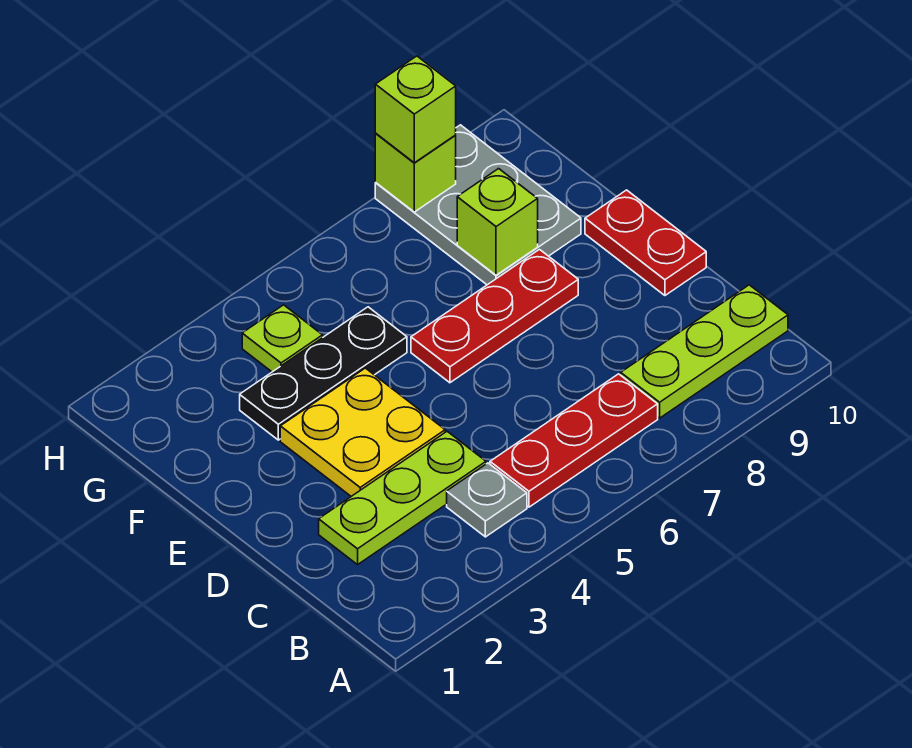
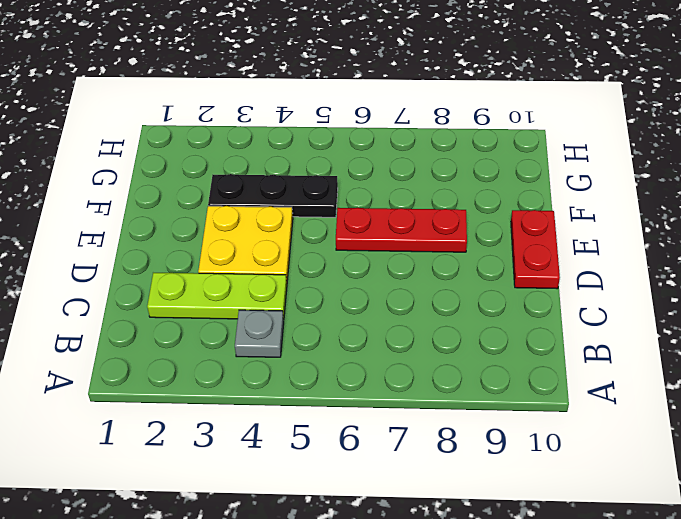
none -> red 1x3 plate [490,374,658,507]
none -> lime 1x3 plate [621,285,788,418]
none -> grey 2x3 plate [375,125,581,285]

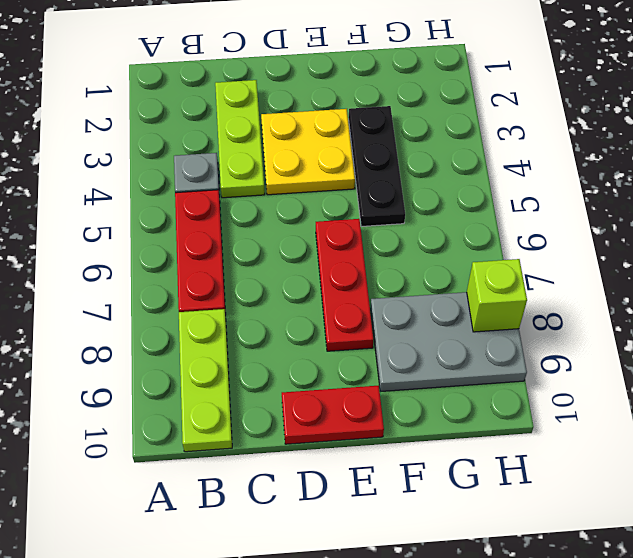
none -> lime 1x1 plate [242,305,323,372]
none -> lime 1x1 brick [457,169,538,275]
none -> lime 1x1 brick [375,56,456,163]

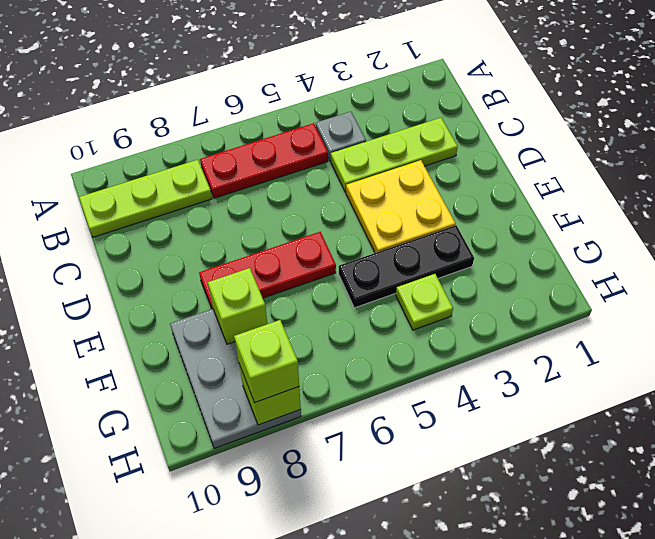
none -> red 1x2 plate [585,190,706,295]

